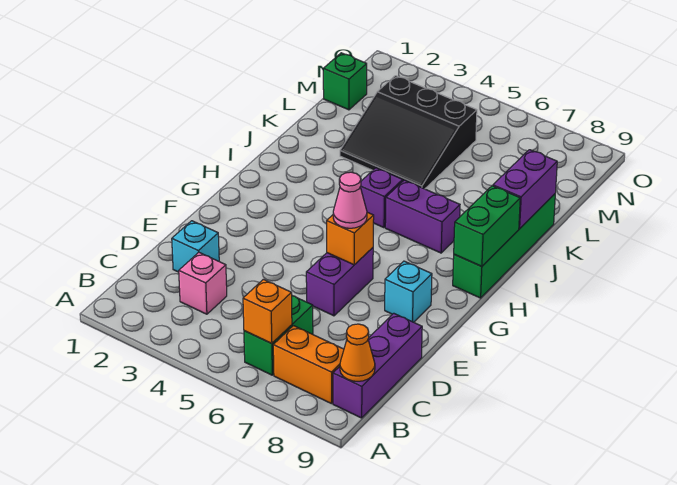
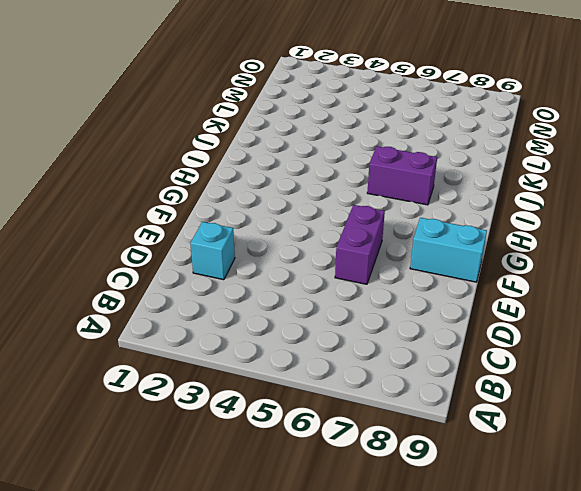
cyan 1x2 brick [410,218,487,282] -> cyan 1x1 brick [385,261,432,322]
none -> green 1x2 brick [244,296,313,375]
none -> orange 1x2 brick [273,326,344,404]
none -> purple 1x3 brick [333,313,422,418]

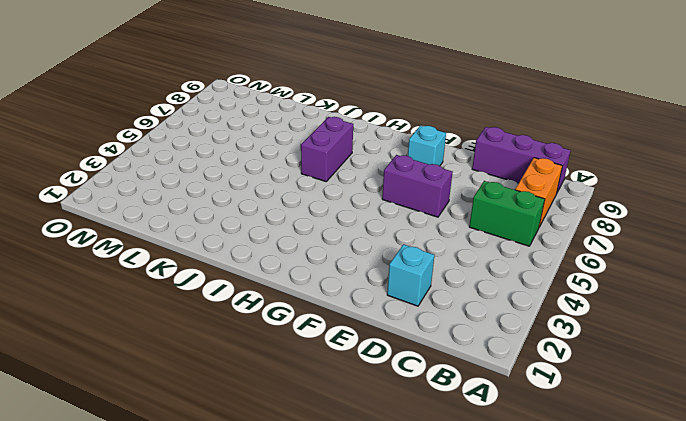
none -> pink 1x1 brick [179,253,227,314]
none -> green 1x4 brick [453,194,555,298]
none -> purple 1x1 brick [360,168,403,228]

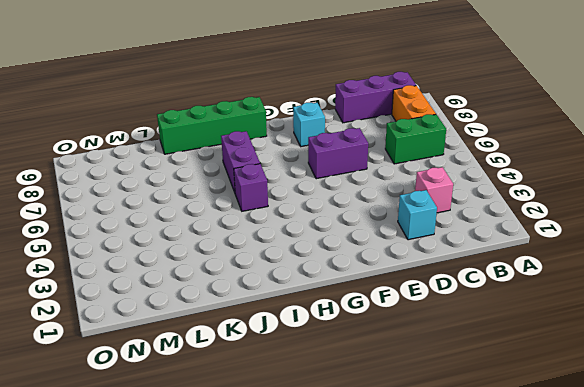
none -> black 3x3 slope [340,76,477,189]
none -> green 1x1 brick [323,53,367,110]
none -> orange 1x1 brick [243,279,292,344]

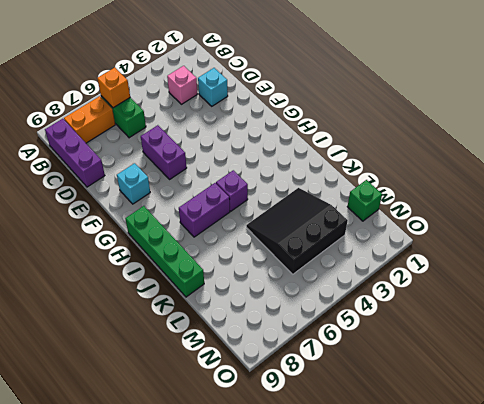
none -> orange 1x1 cone [340,324,375,381]
none -> orange 1x1 brick [327,212,374,265]
none -> green 1x2 brick [454,186,520,266]

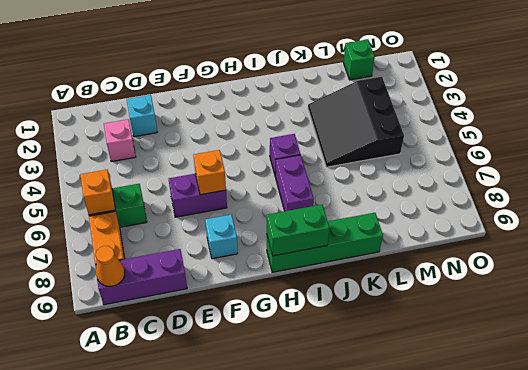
none -> purple 1x2 brick [493,150,557,229]
none -> pink 1x1 cone [333,172,367,228]

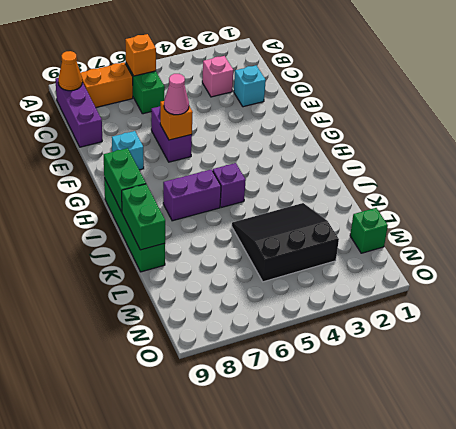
green 1x2 brick [122,184,165,250] -> purple 1x2 brick [493,150,557,229]

